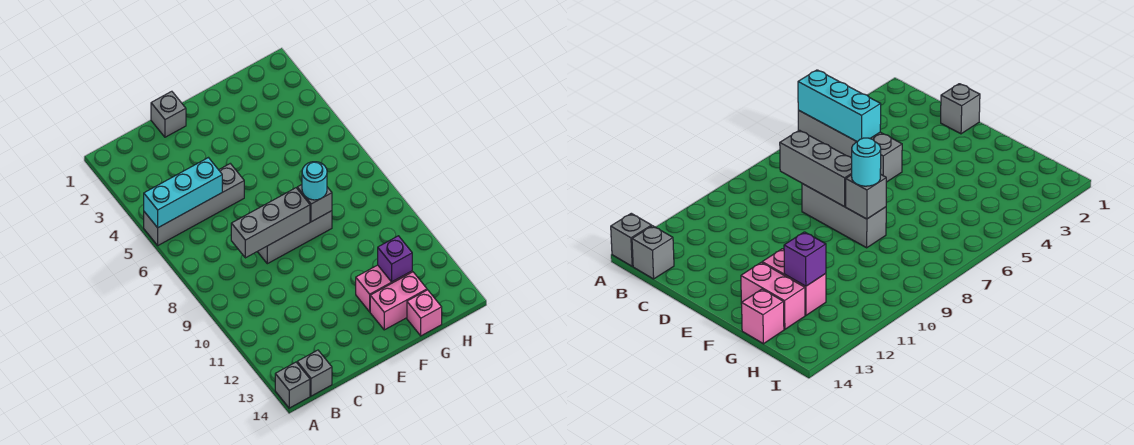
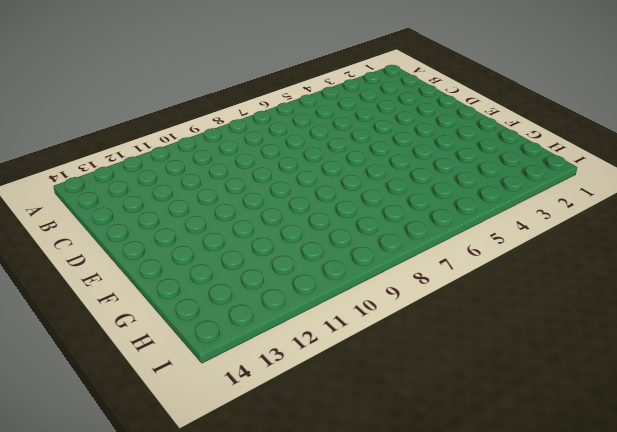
none -> grey 1x4 brick [144,164,244,245]
none -> grey 1x1 brick [275,362,310,408]
none -> grey 1x1 brick [297,350,332,396]

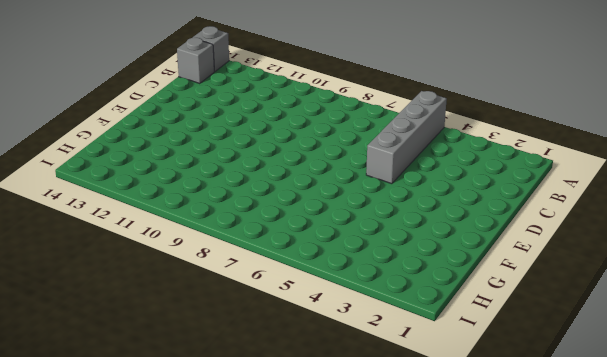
none -> grey 1x1 brick [151,91,186,137]
none -> grey 1x3 brick [257,211,332,264]
none -> pink 1x2 brick [356,265,412,312]

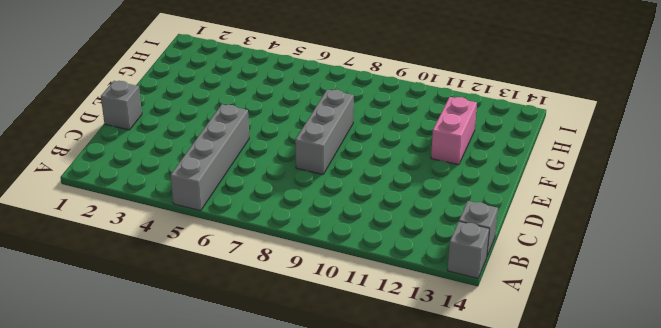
none -> pink 1x2 brick [370,272,427,330]
none -> pink 1x1 brick [407,290,442,336]
none -> cyan 1x3 brick [144,158,222,228]

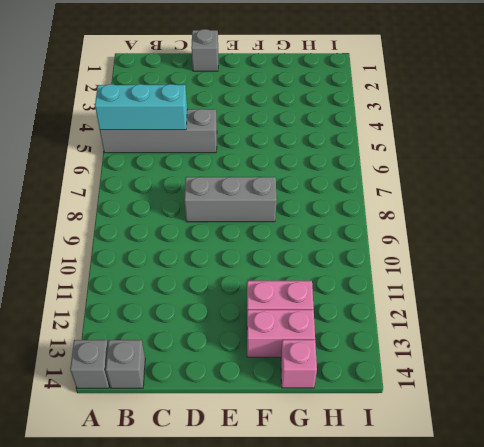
none -> grey 1x3 brick [231,188,310,258]
none -> grey 1x1 brick [297,185,332,222]
none -> purple 1x1 brick [378,236,412,282]

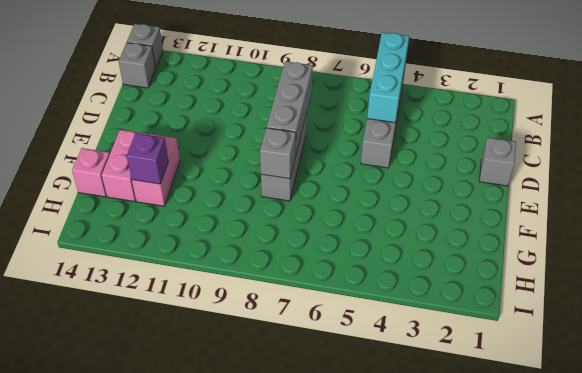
none -> cyan 1x1 round brick [302,162,327,200]

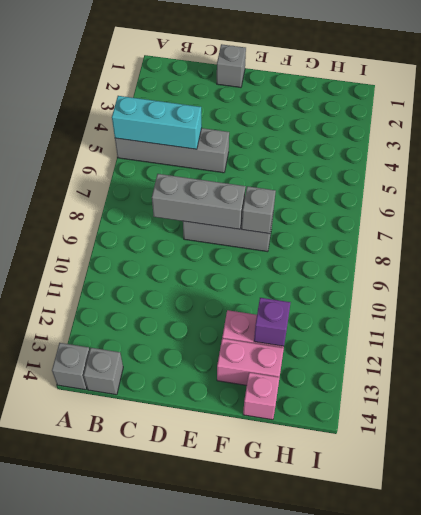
none -> cyan 1x1 round brick [302,162,327,200]

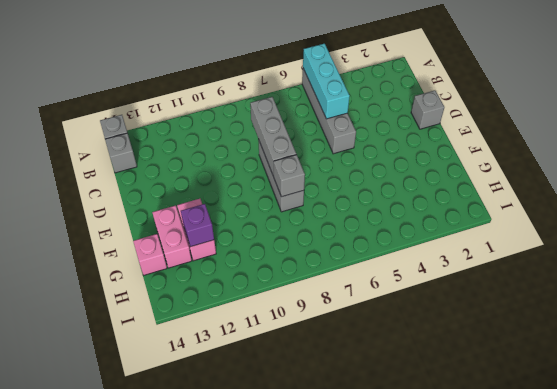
none -> cyan 1x1 round brick [302,162,327,200]

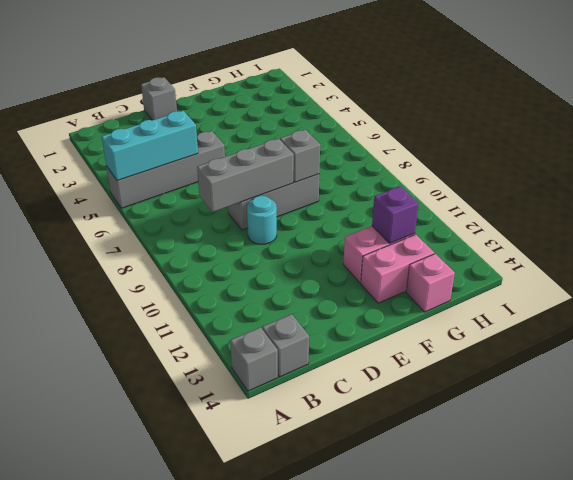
cyan 1x1 round brick [247,196,277,244] -> cyan 1x1 round brick moved to [302,162,327,200]

